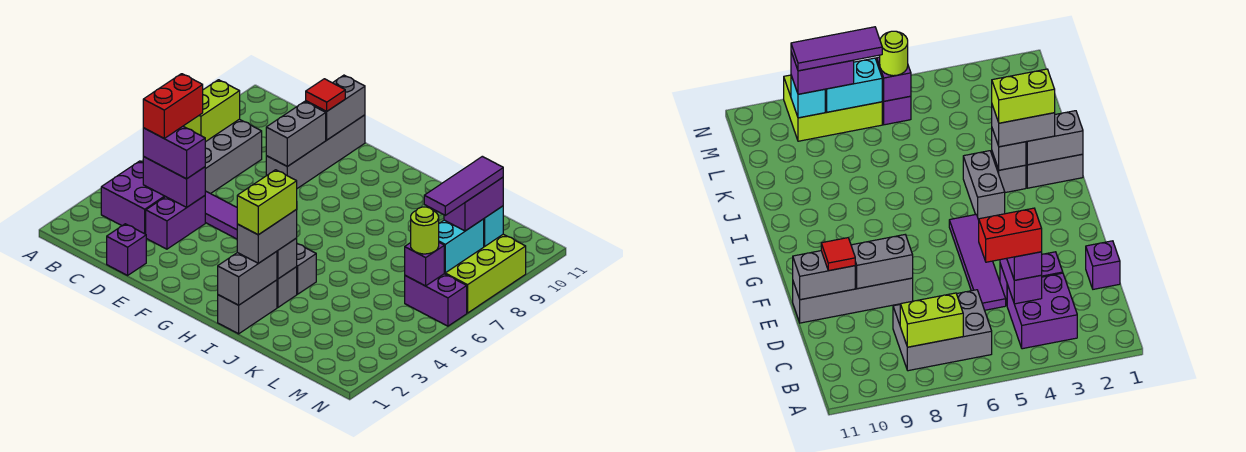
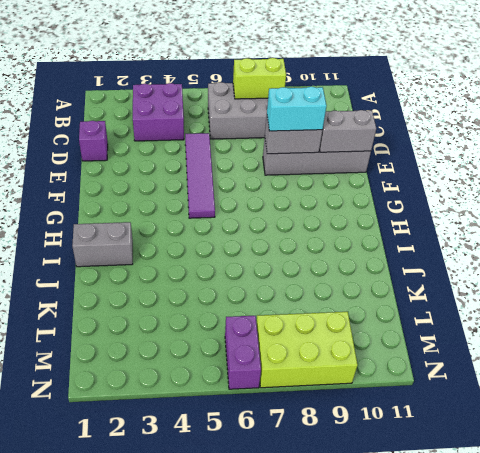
cyan 1x2 brick [267,87,326,131] -> cyan 1x2 brick moved to [439,219,484,273]
none -> purple 1x2 brick [146,196,205,249]
none -> grey 1x2 brick [297,244,316,294]
none -> grey 1x1 brick [277,267,297,307]

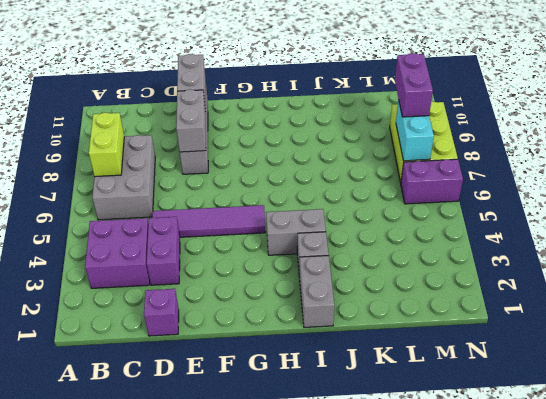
none -> purple 1x2 brick [143,157,205,207]
none -> grey 1x2 brick [218,251,277,305]
none -> grey 1x1 brick [277,238,297,279]

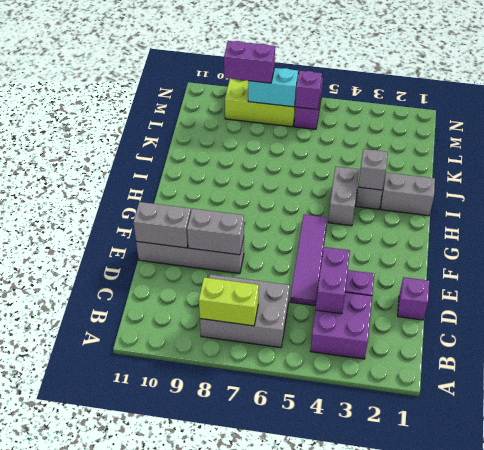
none -> grey 1x2 brick [218,251,277,305]
none -> cyan 1x1 brick [484,206,503,246]
none -> purple 1x2 brick [143,126,205,179]

